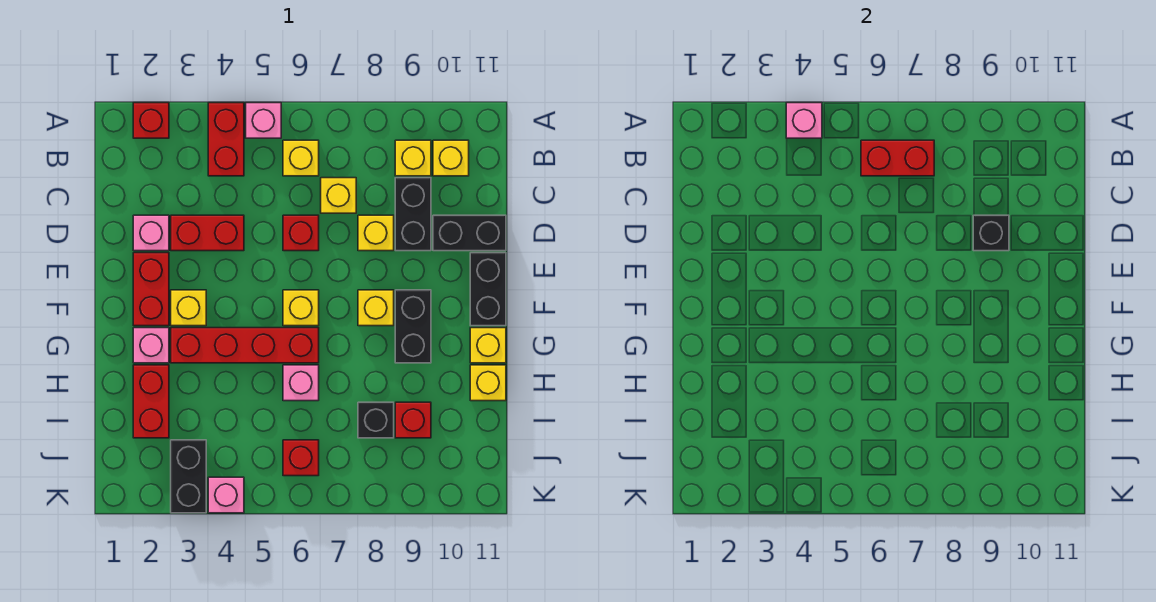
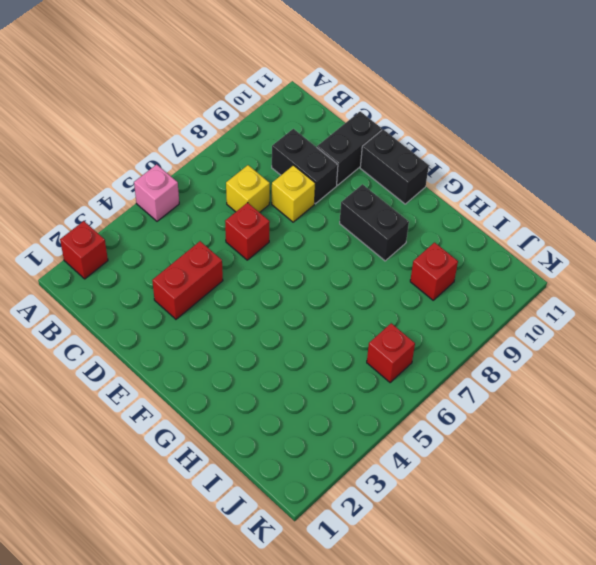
none -> red 1x2 brick [208,103,244,176]
none -> yellow 1x1 brick [283,140,319,176]
none -> yellow 1x1 brick [395,140,431,176]
none -> yellow 1x1 brick [433,140,469,176]

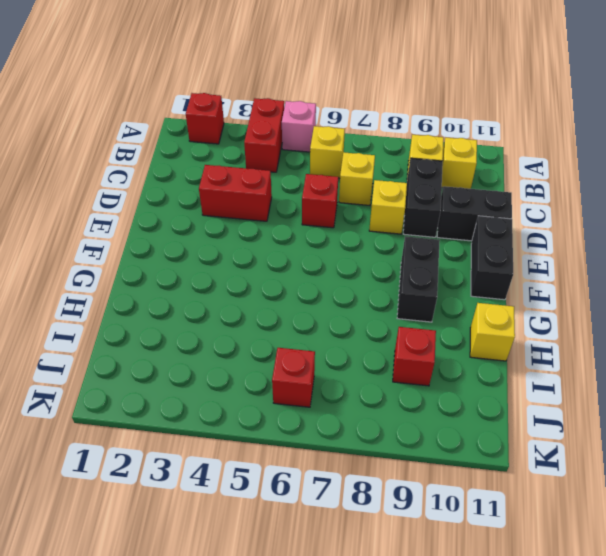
none -> pink 1x1 brick [133,215,169,251]
none -> red 1x2 brick [133,253,169,326]
none -> yellow 1x1 brick [171,290,206,326]
none -> yellow 1x1 brick [283,290,319,326]

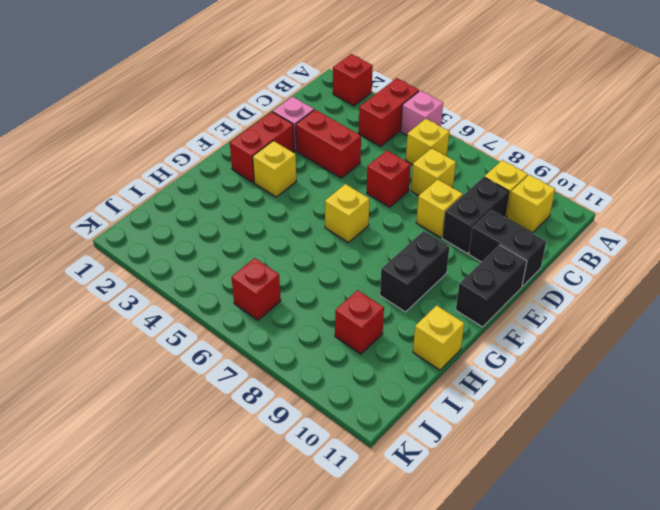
none -> yellow 1x1 brick [358,290,394,326]
none -> pink 1x1 brick [133,328,169,363]
none -> red 1x4 brick [171,328,319,363]
none -> yellow 1x1 brick [470,328,506,363]

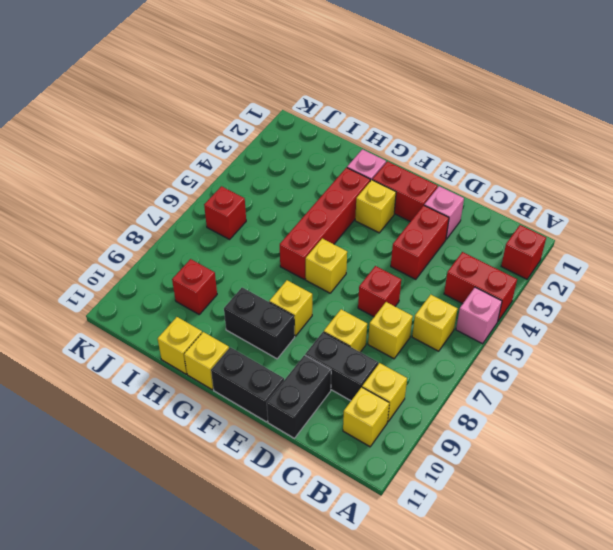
none -> red 1x2 brick [133,365,169,438]
none -> pink 1x1 brick [283,365,319,401]
none -> black 1x1 brick [358,402,394,438]
none -> black 1x2 brick [171,440,206,513]

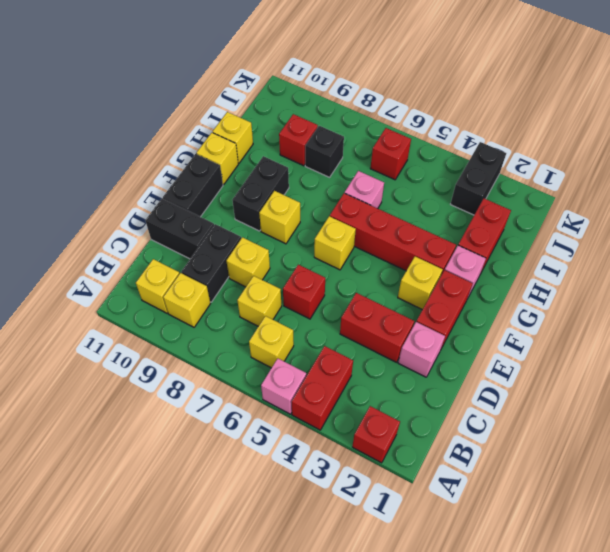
none -> pink 1x1 brick [208,477,244,513]
none -> pink 1x1 brick [786,103,822,138]
none -> red 1x2 brick [861,140,934,176]
none -> black 1x1 brick [973,215,1009,251]

